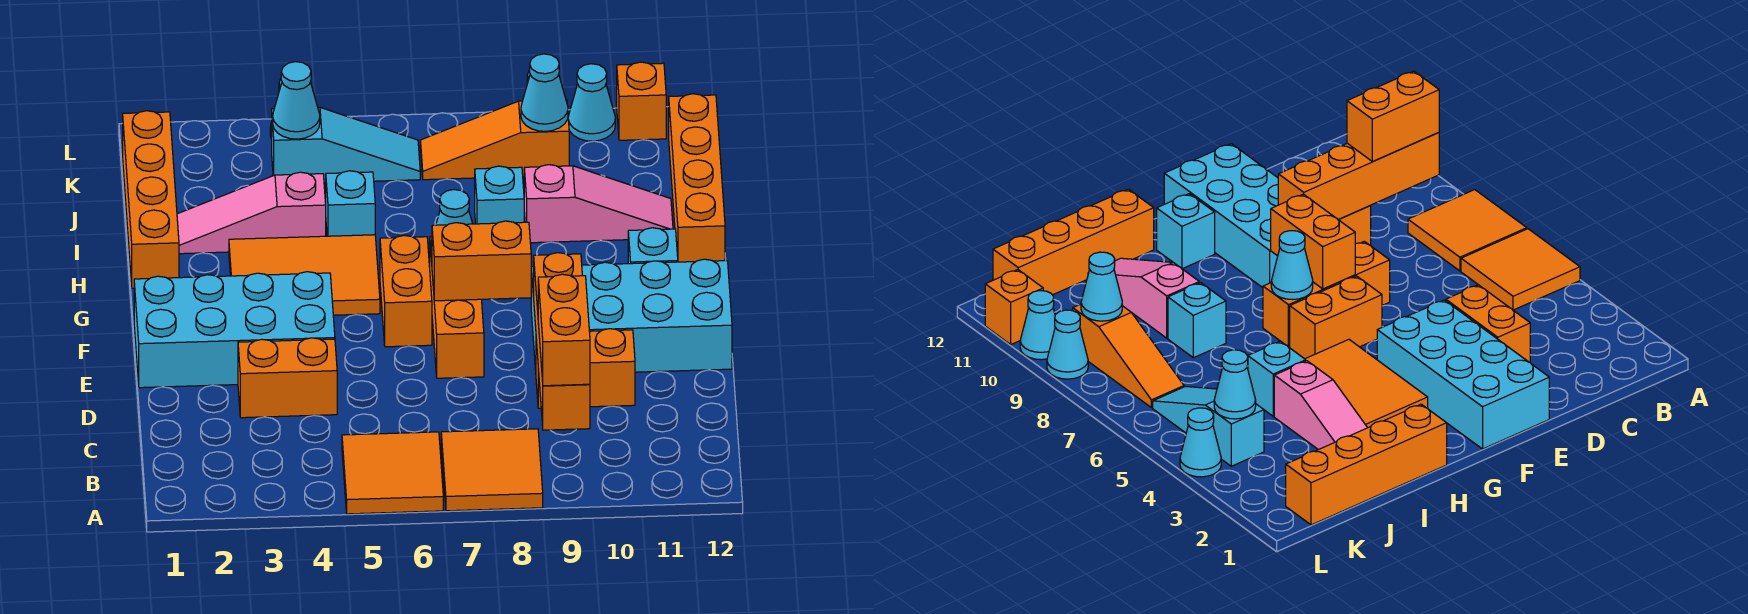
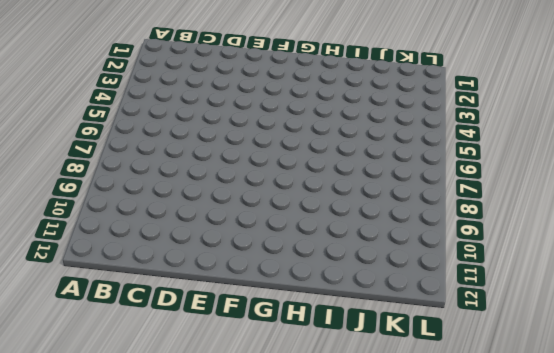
none -> orange 2x2 tile [342,432,443,514]
none -> orange 2x2 tile [441,429,543,511]
none -> orange 1x2 brick [238,338,337,418]

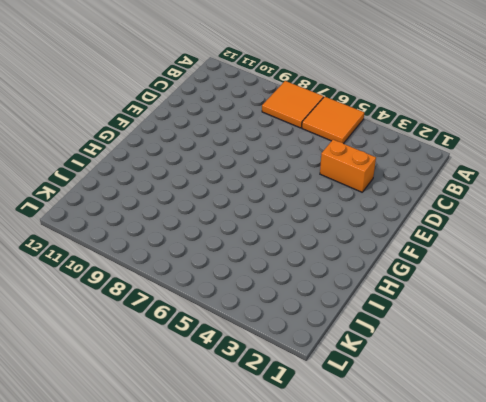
none -> orange 1x2 brick [536,329,635,408]
none -> cyan 2x4 brick [134,272,335,388]
none -> orange 1x3 brick [430,237,484,378]

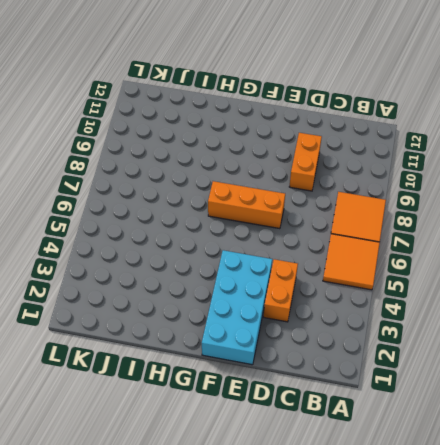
none -> cyan 2x4 brick [531,259,732,372]
none -> orange 1x2 brick [380,235,432,347]
none -> orange 2x3 tile [229,235,380,315]

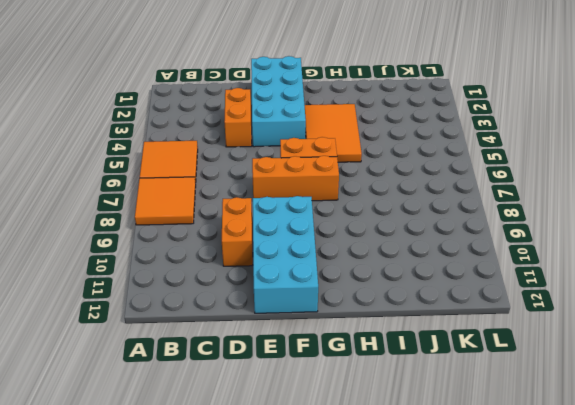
none -> cyan 1x1 brick [628,228,678,264]
none -> orange 1x4 brick [123,111,179,288]
none -> orange 1x4 brick [669,94,725,262]

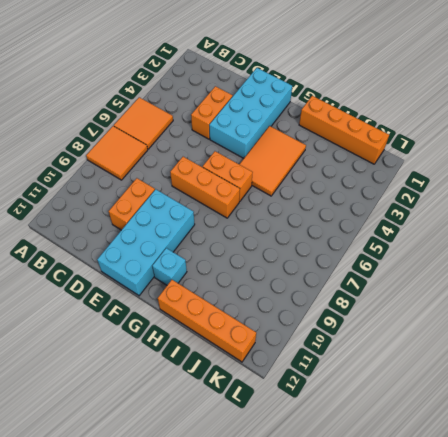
none -> pink 1x3 slope [177,172,326,254]
none -> cyan 1x1 brick [326,171,375,236]
none -> cyan 1x1 brick [475,166,524,224]

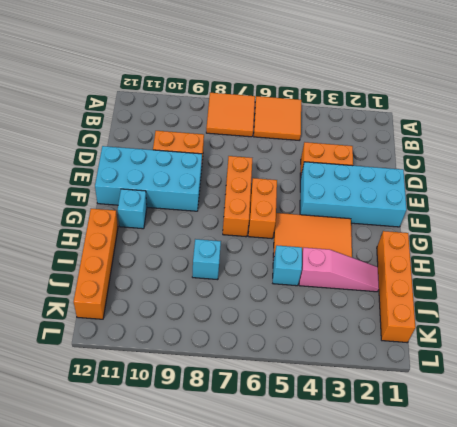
none -> pink 1x3 slope [524,165,673,243]
none -> cyan 1x3 slope [272,107,420,183]
none -> orange 1x3 slope [420,100,569,180]

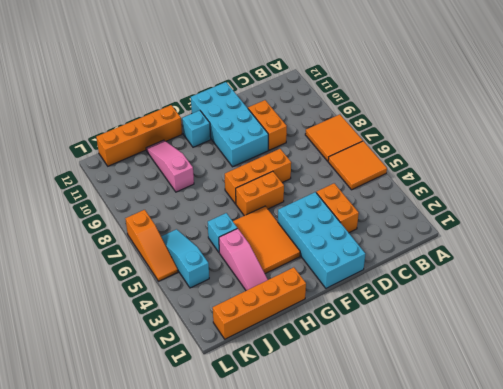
orange 1x3 slope [125,210,178,281] -> orange 1x3 slope moved to [420,100,569,180]
none -> cyan 1x1 brick [475,166,524,224]
none -> cyan 1x1 cone [1180,408,1221,477]
none -> cyan 1x1 cone [1047,310,1088,379]

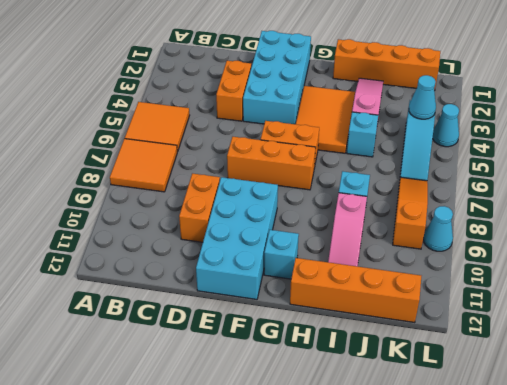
none -> cyan 1x1 cone [568,64,615,141]
none -> orange 1x1 brick [617,62,666,140]
none -> orange 1x4 brick [534,253,590,430]

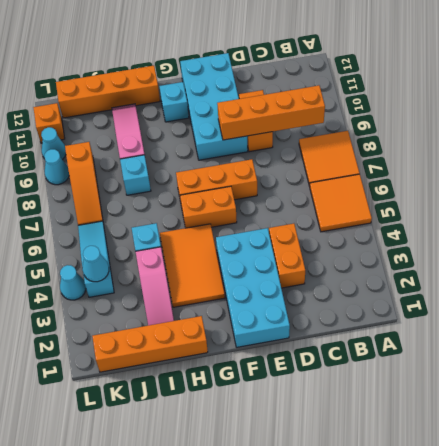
none -> orange 1x2 brick [432,221,531,301]
none -> cyan 1x1 cone [431,190,473,254]
none -> cyan 1x1 cone [521,54,568,131]

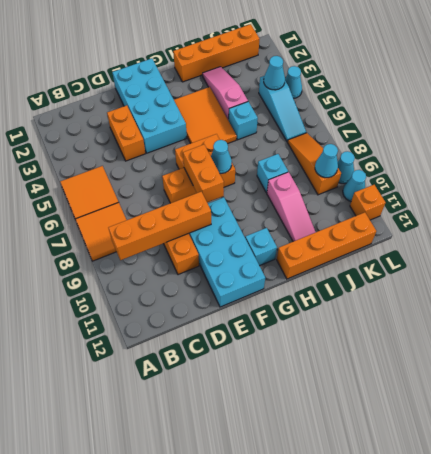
none -> orange 1x2 brick [538,274,590,386]

